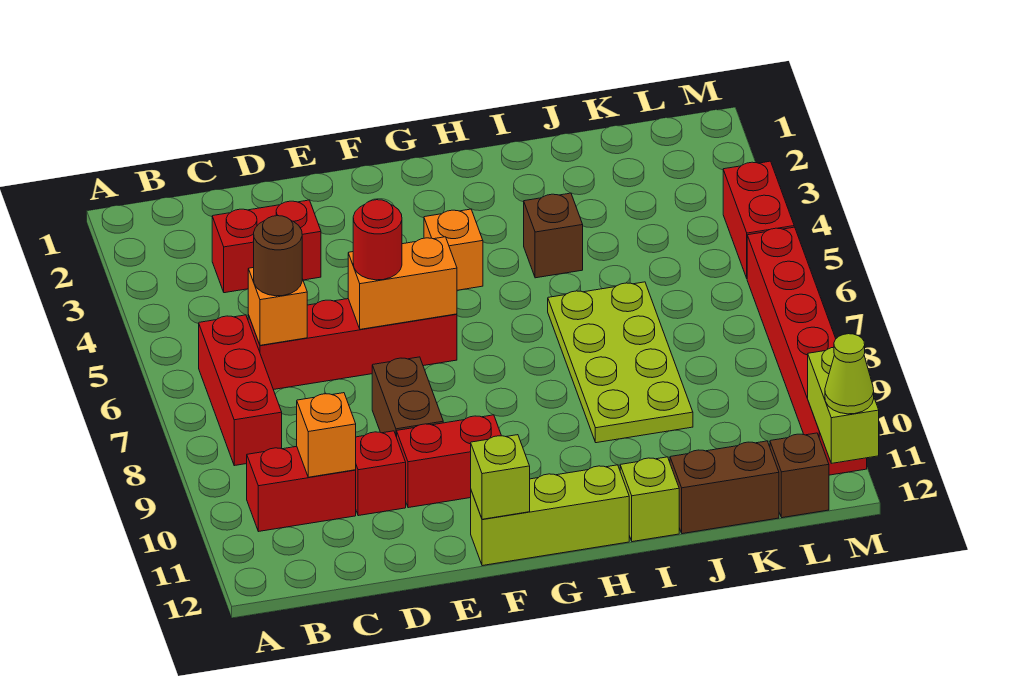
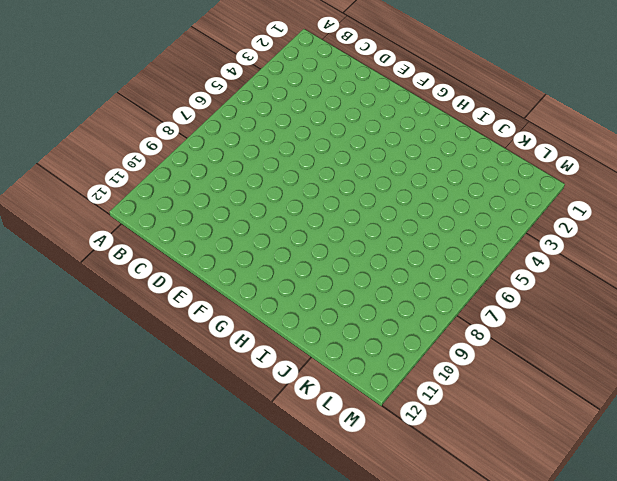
none -> red 1x3 brick [199,315,282,466]
none -> red 1x2 brick [247,447,356,532]
none -> red 1x2 brick [212,200,321,293]

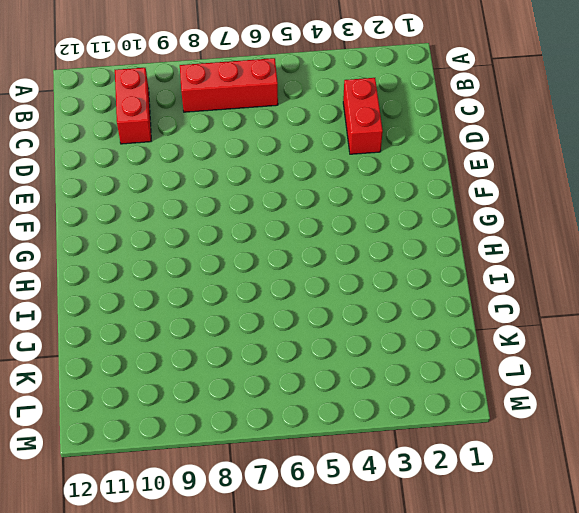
none -> red 1x4 brick [248,299,457,390]
none -> red 1x1 brick [356,431,406,516]
none -> brown 1x2 brick [372,357,443,437]

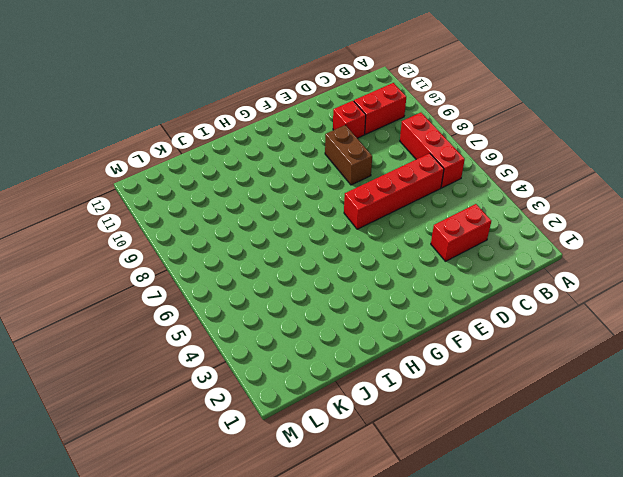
none -> red 1x2 brick [397,415,501,508]
none -> lime 1x3 brick [471,465,629,566]
none -> orange 1x1 brick [424,209,483,290]

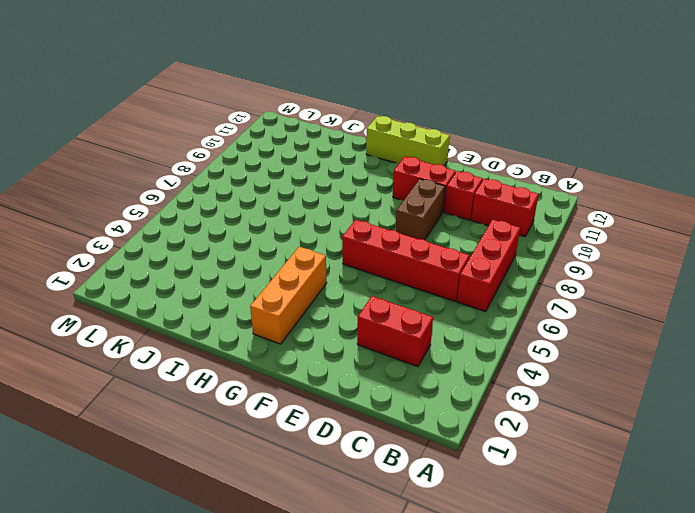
orange 1x3 brick [250,247,327,344] -> orange 1x1 brick [424,209,483,290]
none -> brown 1x1 brick [524,193,583,278]
none -> lime 2x4 plate [548,282,693,443]
none -> lime 1x1 brick [620,457,679,542]

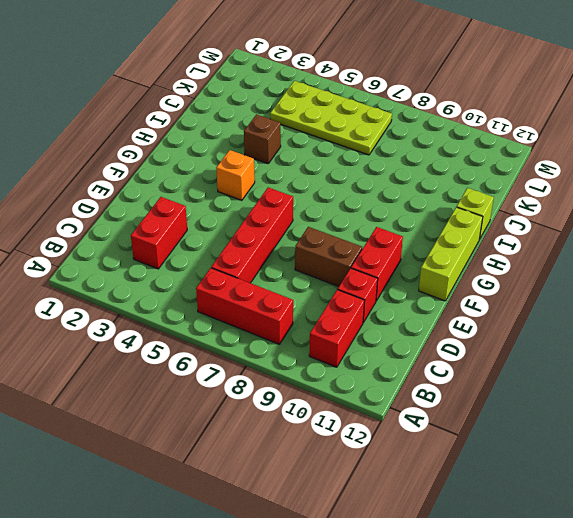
lime 2x4 plate [270,81,392,155] -> lime 2x4 plate moved to [548,282,693,443]
none -> brown 1x2 brick [670,441,779,534]
none -> brown 1x1 brick [770,433,829,518]
none -> red 1x2 brick [723,161,794,278]

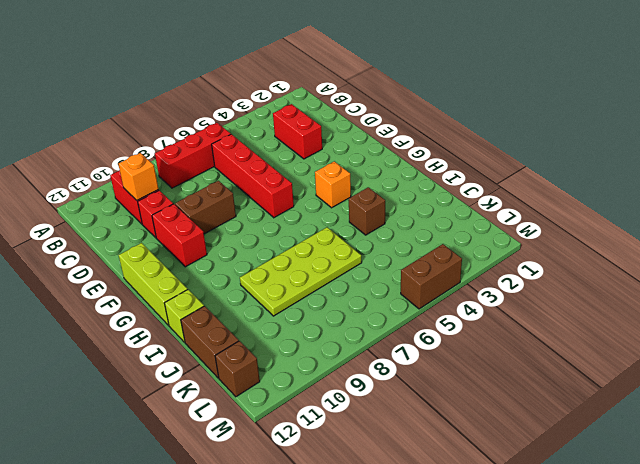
brown 1x2 brick [401,244,462,309] -> red 1x2 brick [723,161,794,278]
none -> red 1x6 brick [747,227,867,475]
none -> orange 1x1 brick [248,268,307,345]
none -> orange 1x2 brick [348,237,457,329]

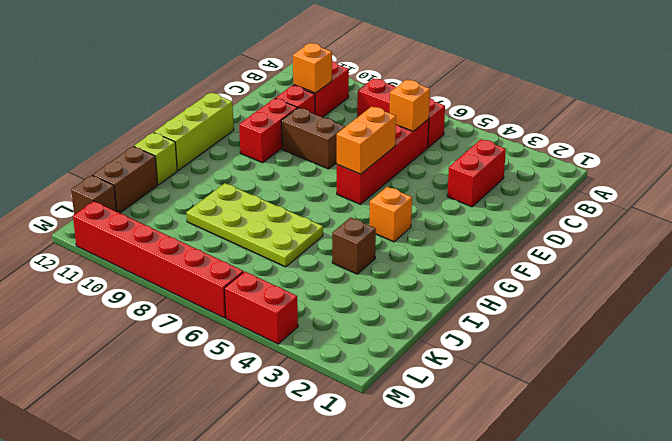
none -> lime 1x1 brick [471,435,530,519]
none -> lime 1x2 brick [808,347,879,463]
none -> brown 1x1 round brick [254,216,302,296]

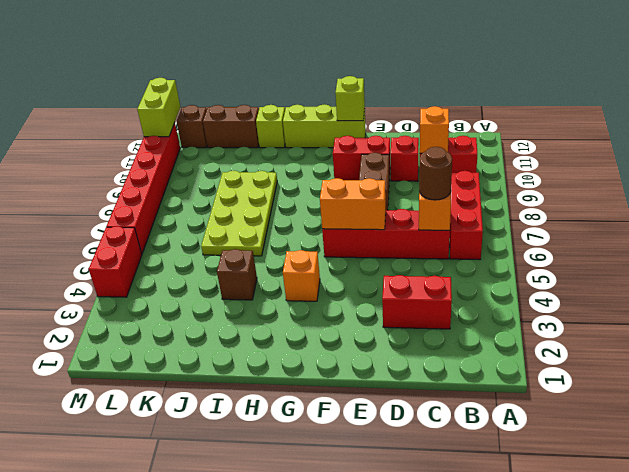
none -> red 1x1 round brick [353,200,402,280]
none -> lime 1x1 cone [825,334,874,414]

